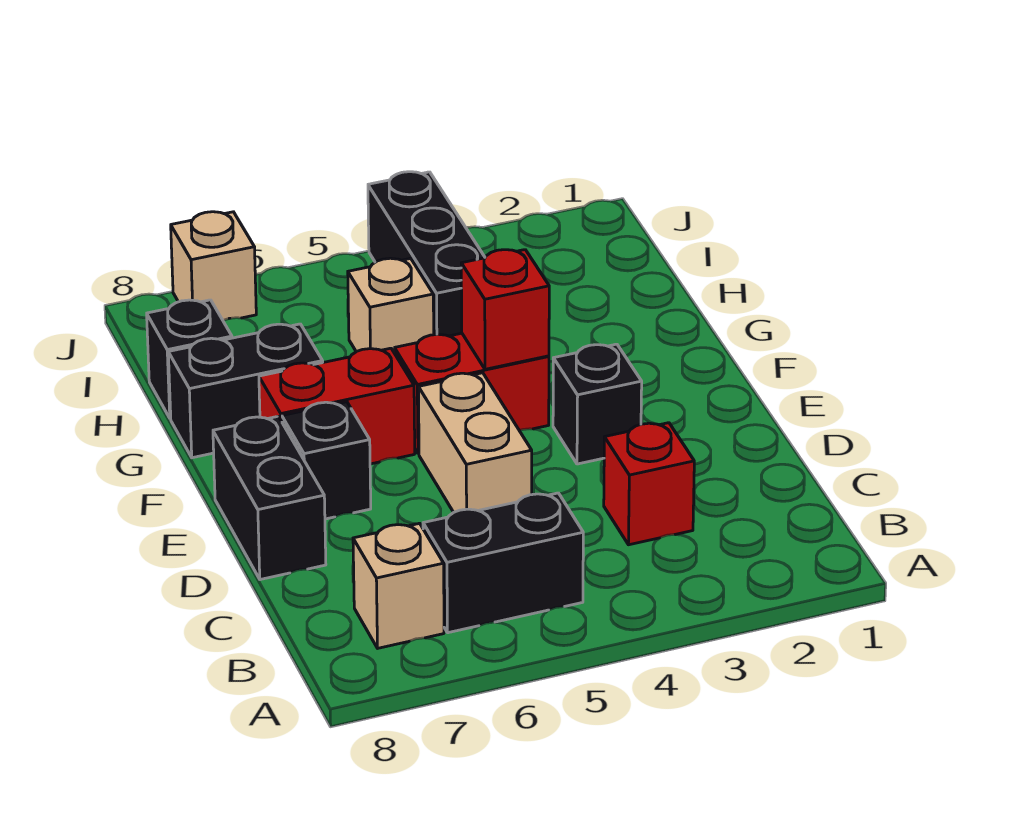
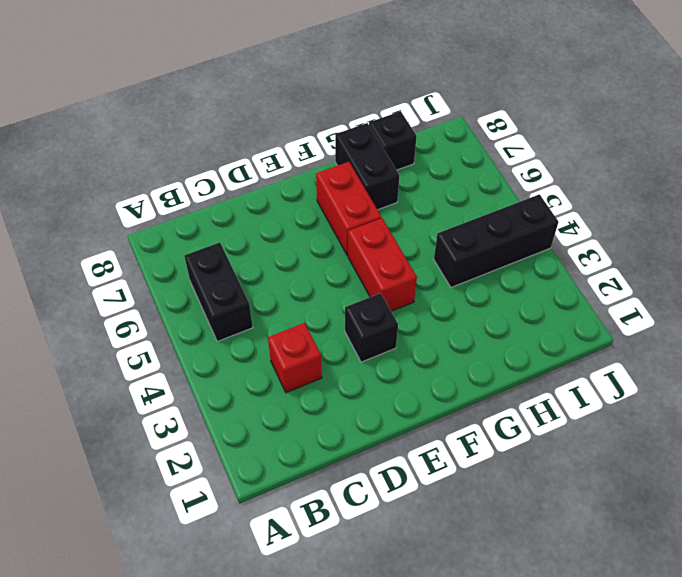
none -> tan 1x1 brick [353,523,444,648]
none -> tan 1x2 brick [418,373,532,512]
none -> black 1x2 brick [213,416,326,580]

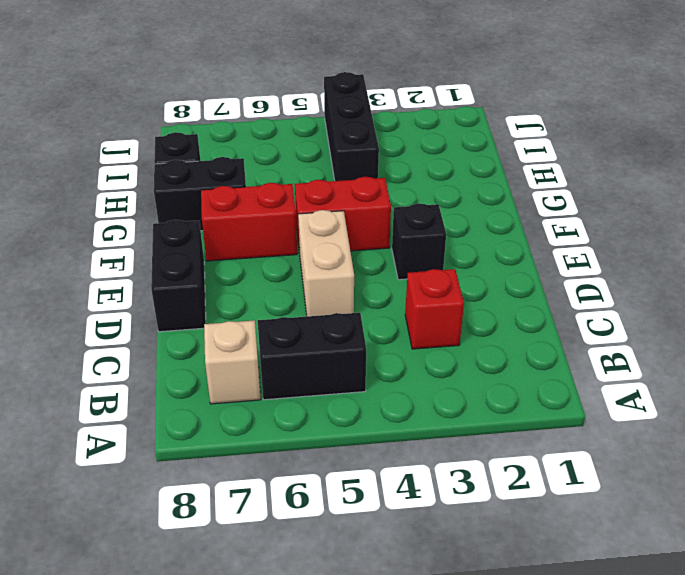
none -> black 1x1 brick [282,402,371,519]
none -> tan 1x1 brick [348,258,434,353]
none -> tan 1x1 brick [171,212,256,320]

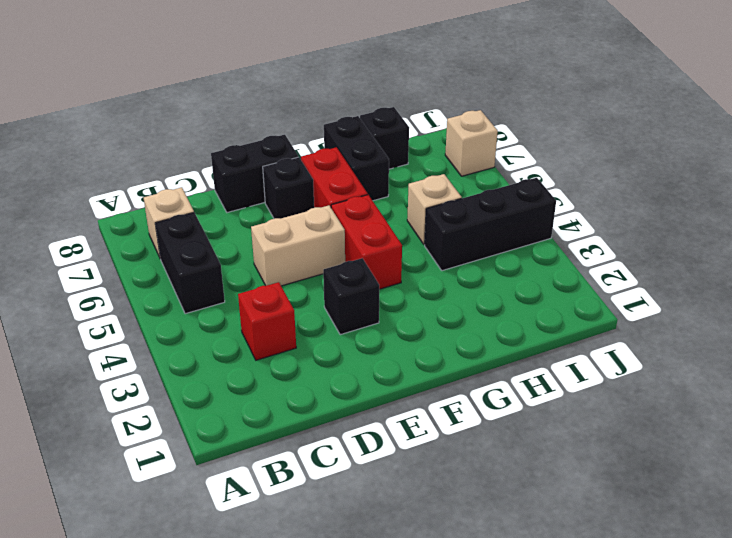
none -> red 1x1 brick [461,250,549,369]

